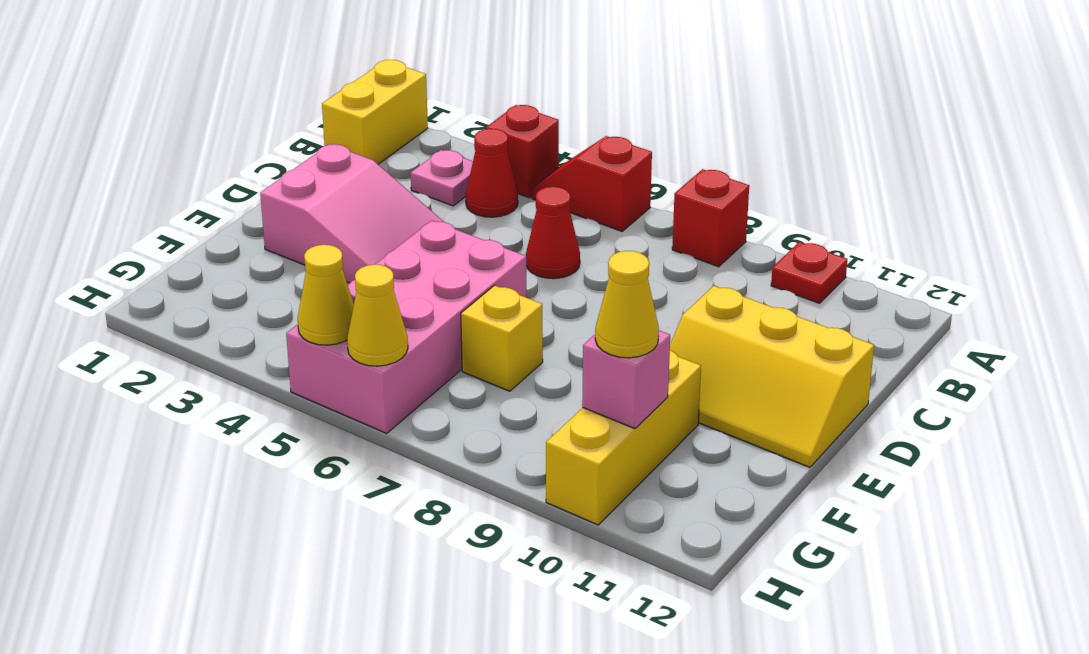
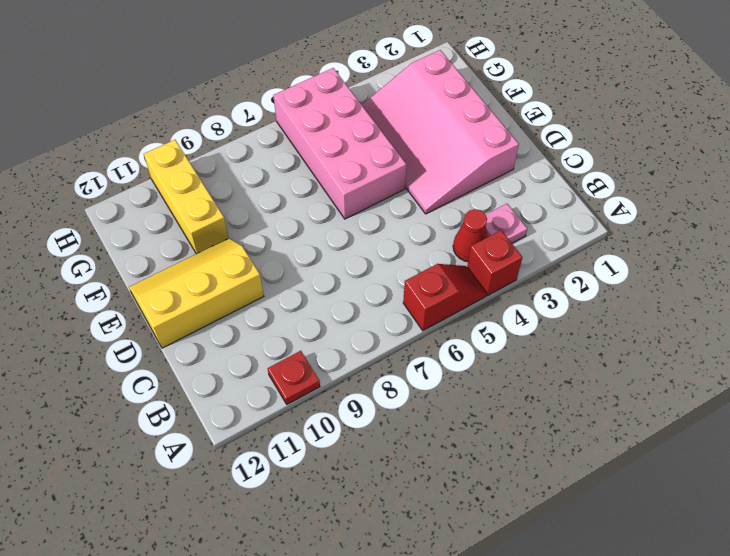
pink 3x4 slope [362,50,519,214] -> pink 2x3 slope [260,144,444,283]
none -> yellow 1x2 brick [322,60,428,164]
none -> red 1x1 brick [672,169,749,267]
none -> red 1x1 cone [526,187,580,279]

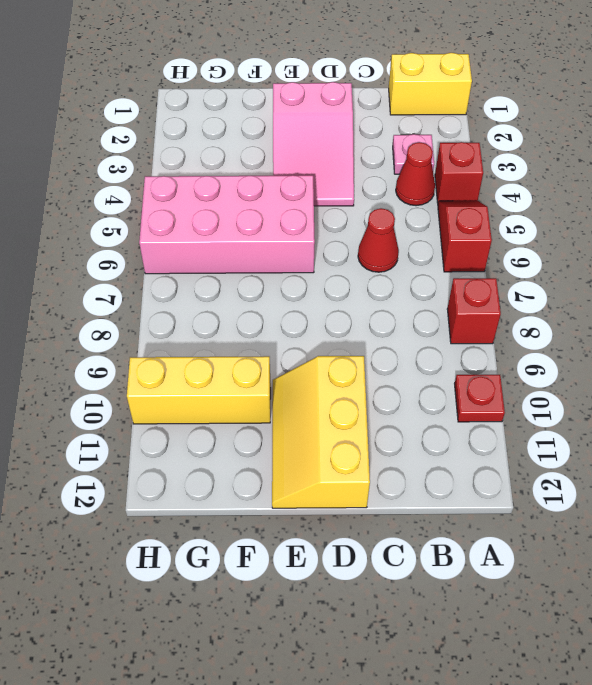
none -> yellow 1x1 brick [461,285,543,391]
none -> pink 1x1 brick [582,330,670,429]
none -> yellow 1x1 cone [298,245,354,345]

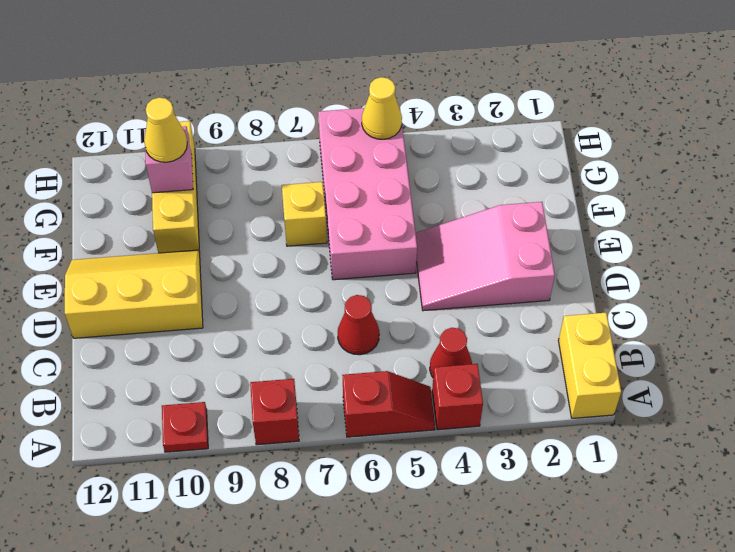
none -> pink 1x1 plate [411,150,473,206]
none -> yellow 1x1 cone [347,265,408,366]

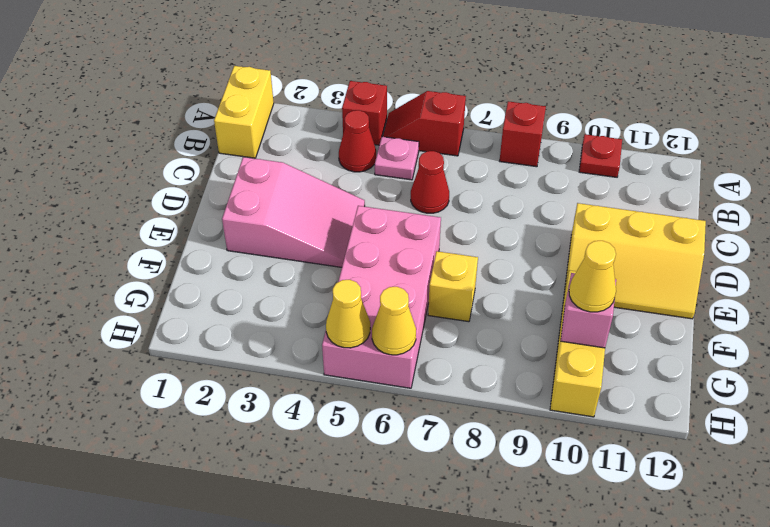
pink 1x1 plate [375,137,419,180] -> pink 1x1 plate moved to [411,150,473,206]

